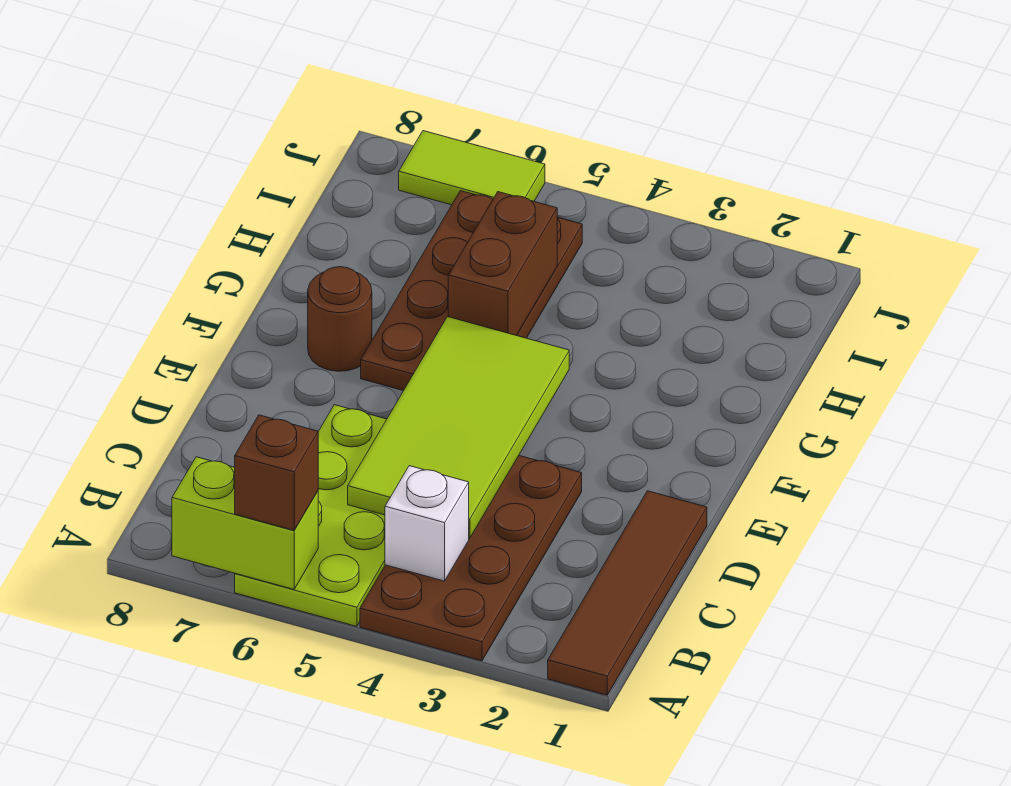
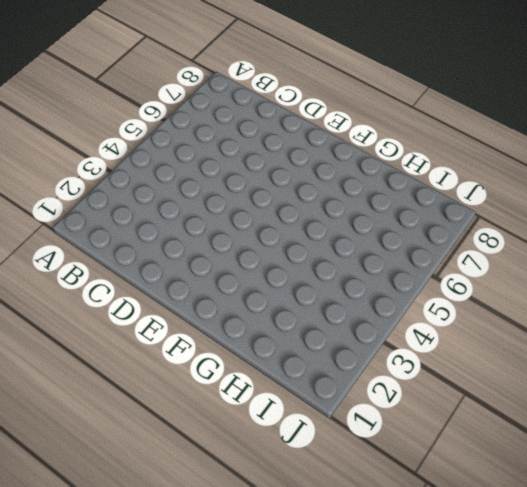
none -> brown 1x4 tile [548,491,707,695]
none -> brown 2x4 plate [360,456,582,661]

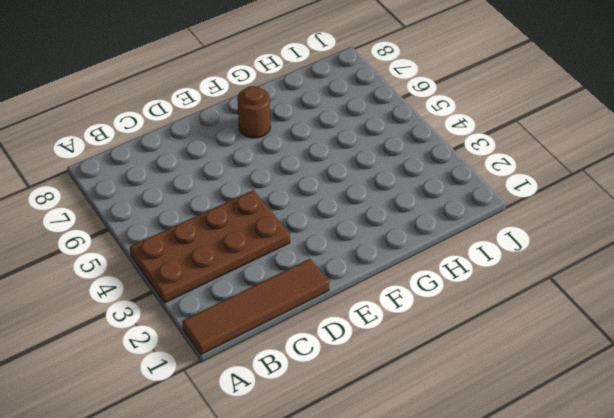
none -> lime 2x4 plate [235,405,387,626]
none -> brown 2x4 plate [361,191,582,391]

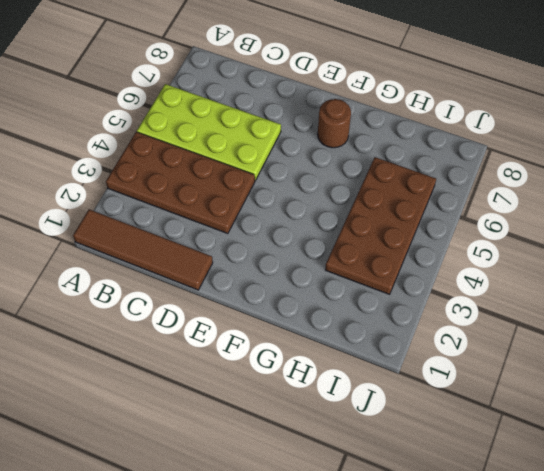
brown 2x4 plate [325,157,436,294] -> brown 2x4 plate turned to [361,191,582,391]
none -> lime 1x2 tile [399,131,545,205]
none -> lime 1x2 brick [172,457,318,589]

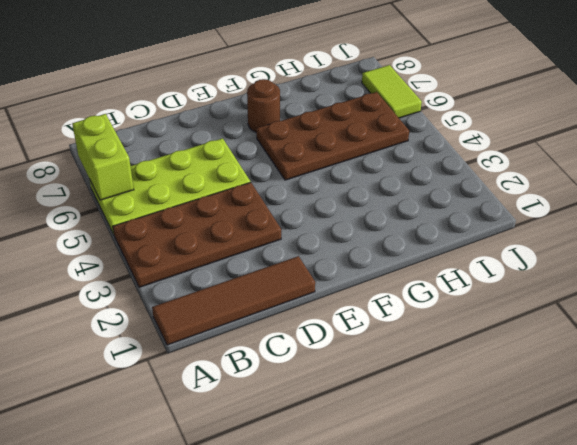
none -> white 1x1 brick [385,466,469,581]
none -> lime 2x4 tile [348,317,569,538]

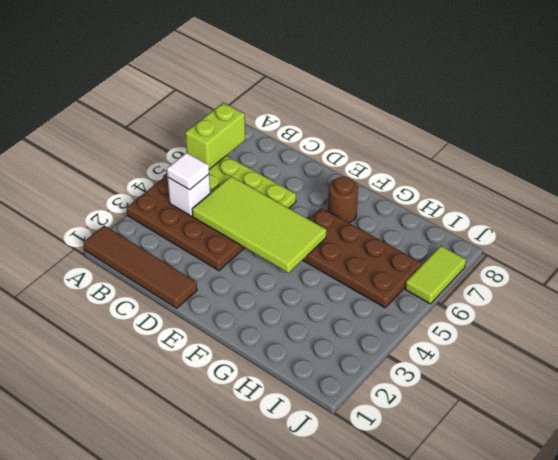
white 1x1 tile [167,153,209,190] -> none
none -> brown 1x2 brick [448,192,557,335]
none -> brown 1x1 brick [235,415,318,530]

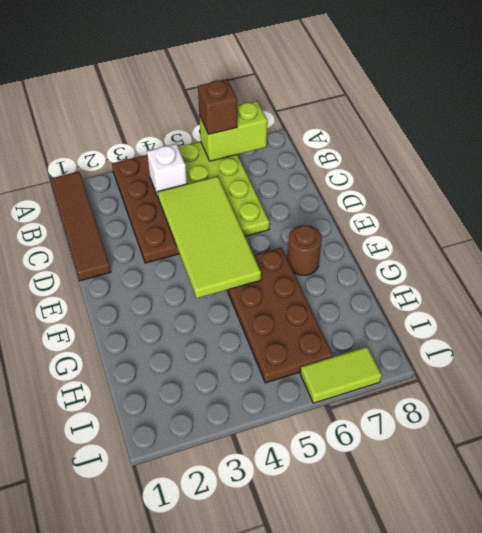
none -> brown 1x2 brick [448,192,557,335]

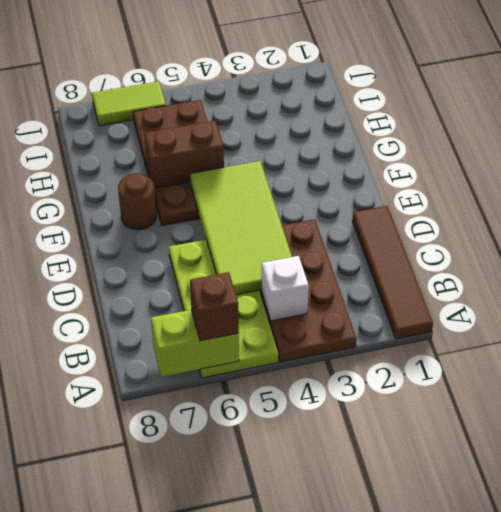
brown 1x2 brick [144,121,224,188] -> brown 1x2 brick turned to [448,192,557,335]

